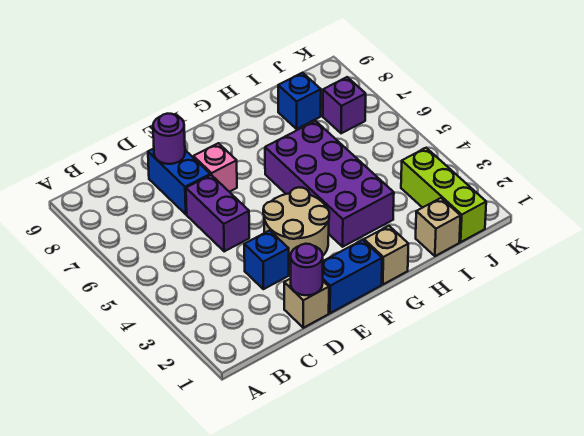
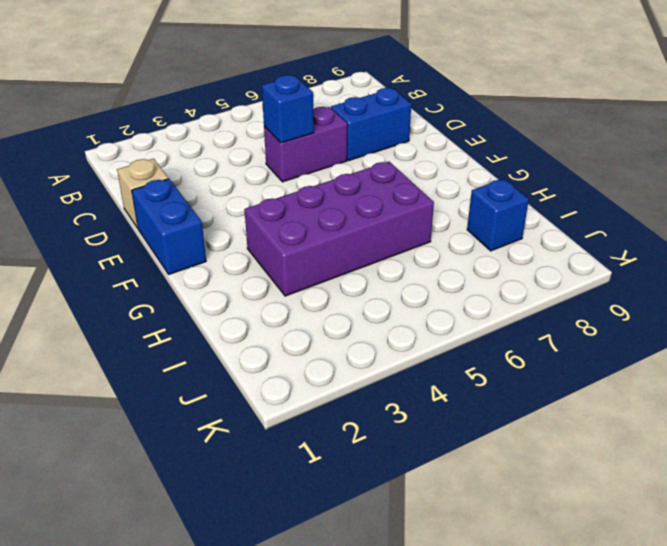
blue 1x1 brick [262,75,314,143] -> blue 1x1 brick moved to [244,230,289,289]
none -> tan 2x2 round brick [263,187,329,266]
none -> pink 1x1 brick [193,143,237,192]
none -> tan 1x1 brick [364,226,408,284]

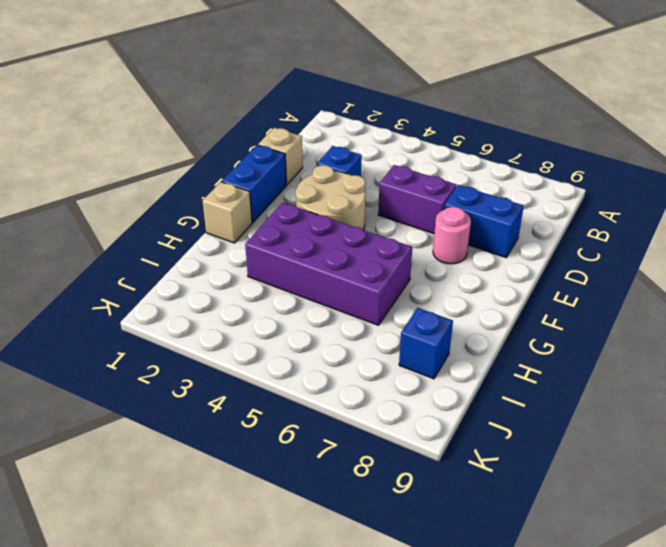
pink 1x1 round brick [433,207,471,264] -> pink 1x1 brick [193,143,237,192]
none -> tan 1x1 brick [416,198,461,256]
none -> lime 1x3 brick [401,148,486,242]
none -> purple 1x1 brick [323,77,366,133]

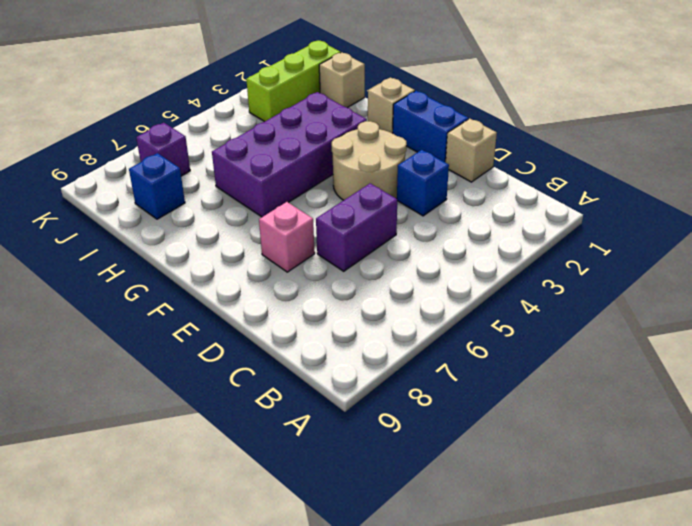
none -> blue 1x2 brick [148,149,210,214]
none -> purple 1x1 round brick [291,244,323,295]
none -> purple 1x1 round brick [153,114,185,164]

